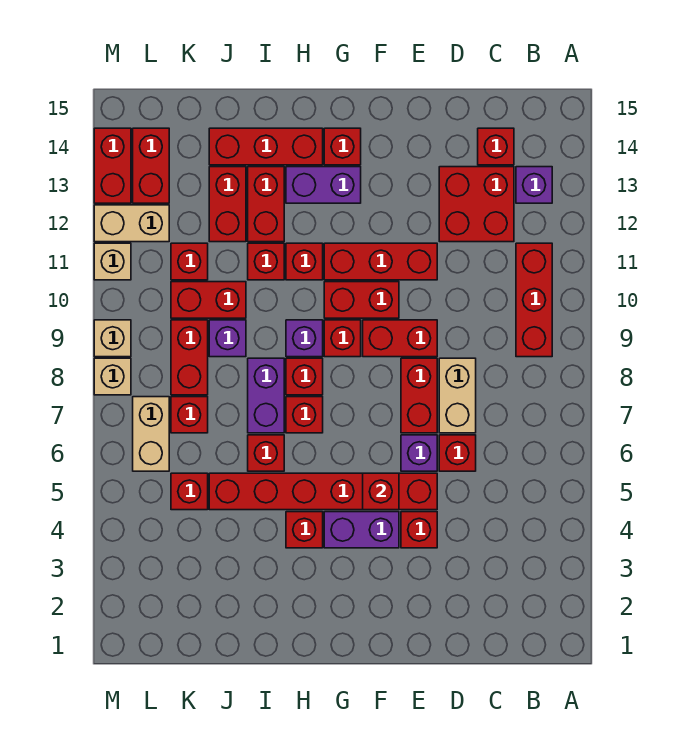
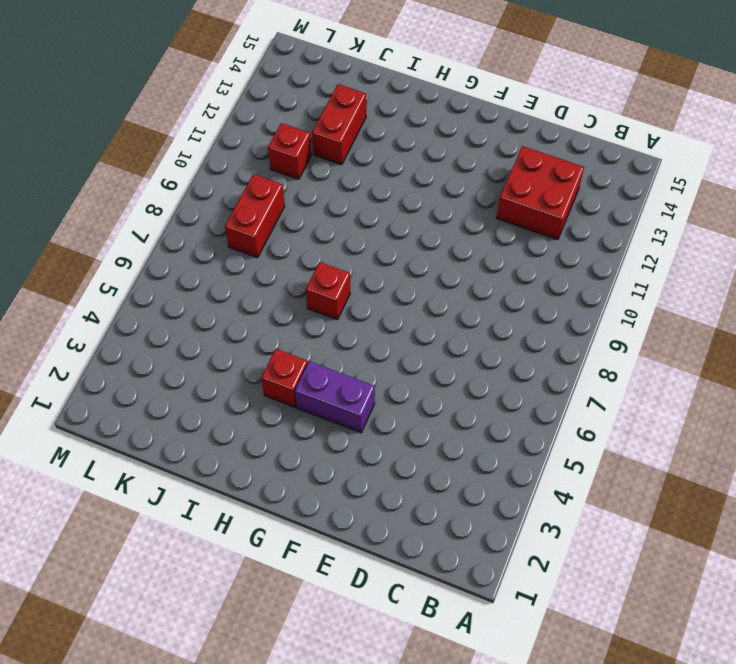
none -> red 1x3 brick [516,243,552,357]
none -> purple 1x1 brick [516,167,552,203]
none -> red 1x1 brick [478,128,514,165]
none -> red 1x1 brick [439,435,476,471]

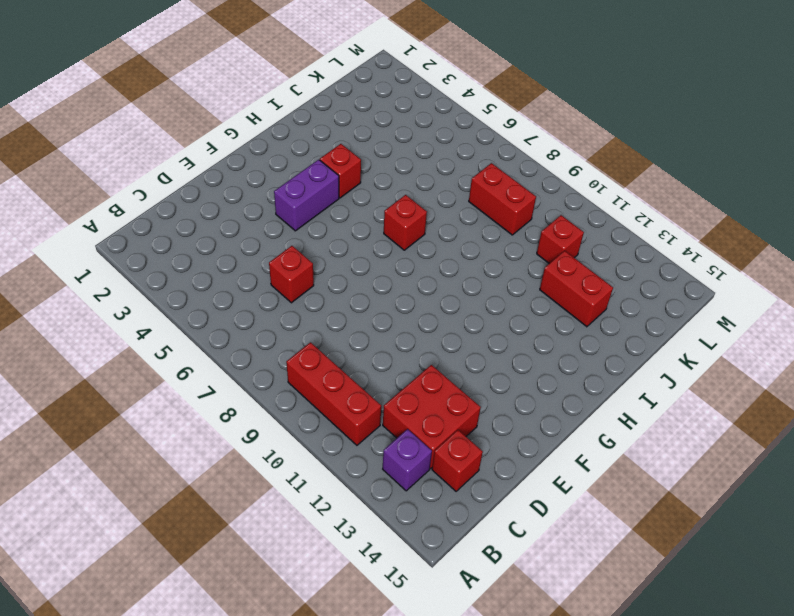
none -> tan 1x2 brick [439,358,476,433]
none -> red 1x1 brick [401,512,437,548]
none -> red 1x6 brick [209,473,437,510]
none -> purple 1x1 brick [401,435,437,471]

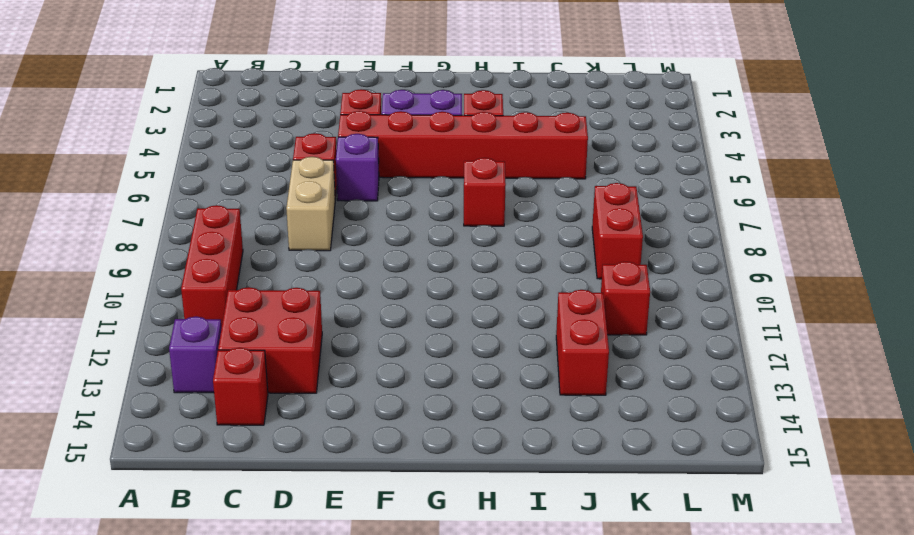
none -> red 1x2 brick [401,358,437,433]
none -> red 1x2 brick [363,320,437,357]
none -> red 1x3 brick [324,243,437,280]
none -> red 1x2 brick [324,282,399,318]

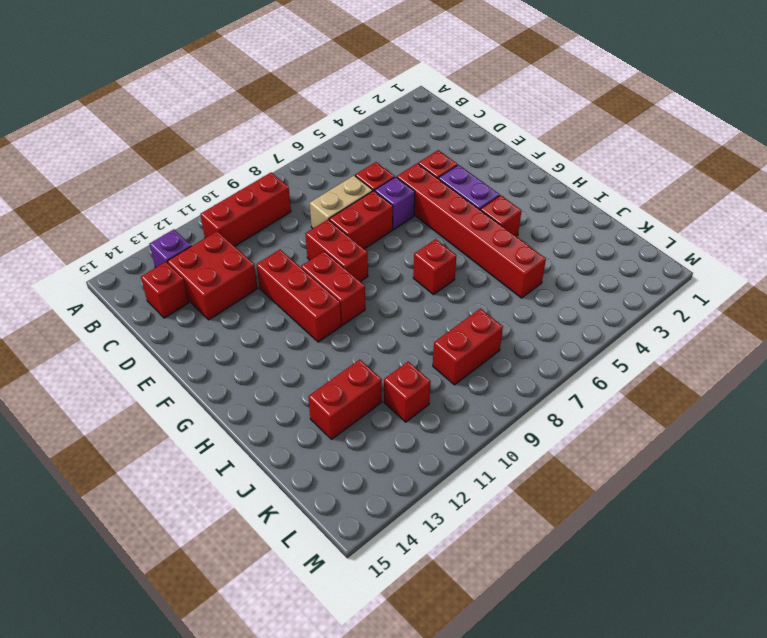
none -> red 1x1 brick [324,320,361,357]
none -> purple 1x2 brick [286,167,361,203]
none -> red 1x1 brick [324,128,361,165]
none -> red 1x1 brick [286,358,323,395]

